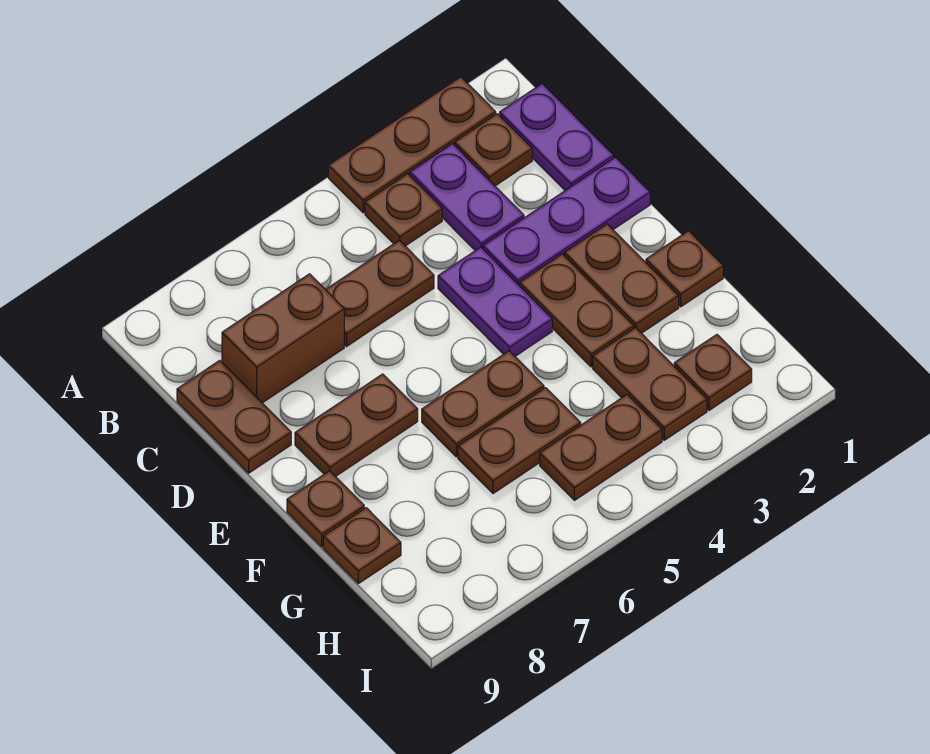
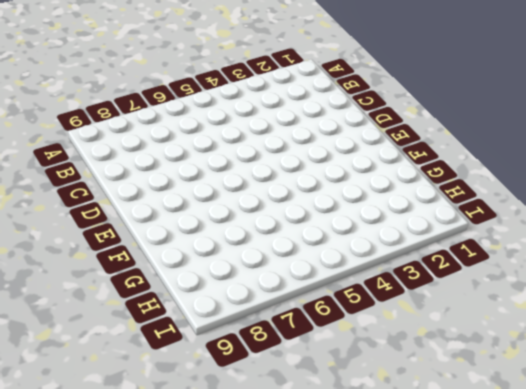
none -> brown 1x3 plate [328,77,496,213]
none -> purple 1x2 plate [500,84,614,190]
none -> brown 1x1 plate [455,114,532,186]

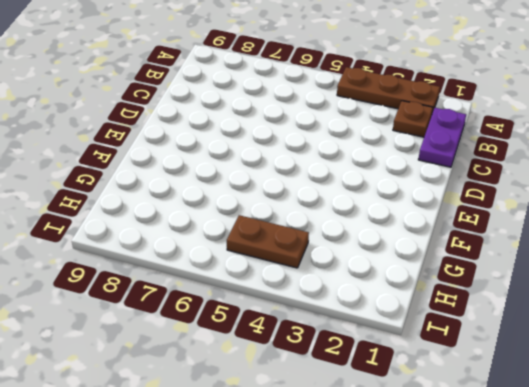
none -> purple 1x2 plate [410,144,524,251]
none -> brown 1x1 plate [365,174,442,246]
none -> brown 1x2 plate [326,240,434,346]

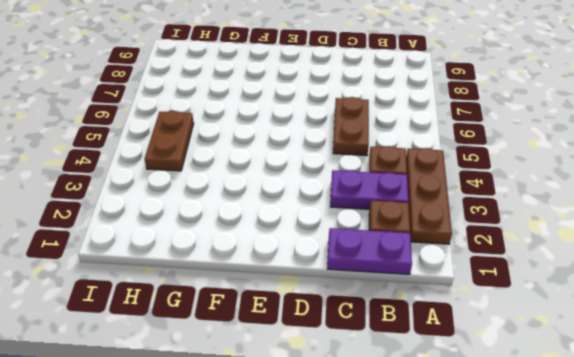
none -> brown 1x2 brick [222,274,344,403]
none -> brown 1x2 plate [177,360,291,473]
none -> purple 1x3 plate [483,157,650,286]

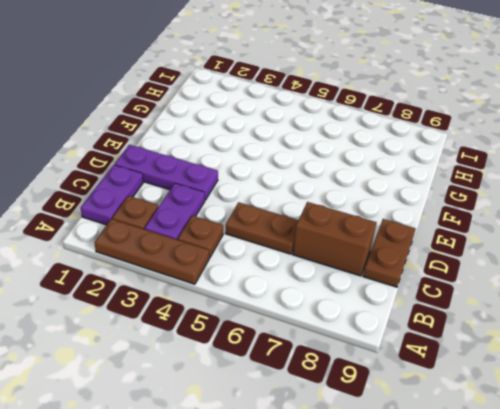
none -> purple 1x2 plate [438,247,552,356]
none -> brown 1x2 plate [564,224,679,333]
none -> brown 1x2 plate [520,254,634,367]

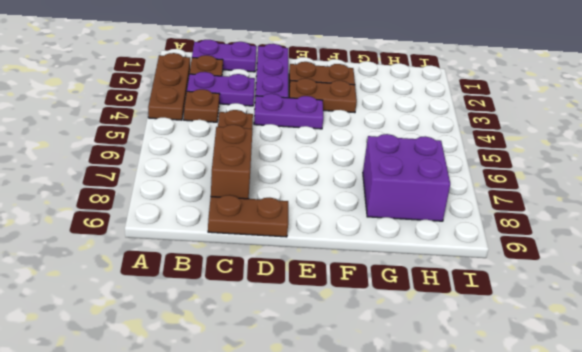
purple 2x2 brick [363,134,450,221] -> none
none -> brown 1x2 plate [295,374,418,477]
none -> brown 1x1 plate [646,231,723,307]
none -> brown 1x2 plate [422,351,544,457]

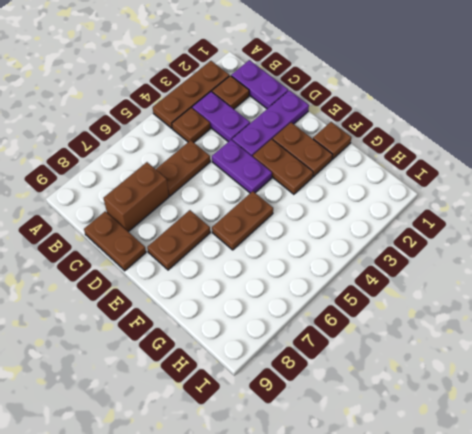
none -> brown 1x1 plate [287,471,364,547]
none -> brown 1x2 plate [593,328,707,440]
none -> brown 1x2 plate [458,388,581,494]

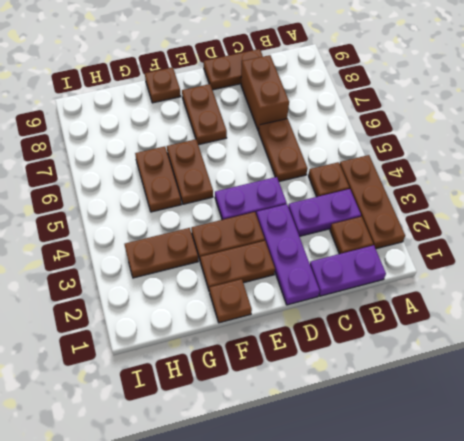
none -> brown 1x1 plate [323,508,401,584]
none -> brown 1x1 plate [674,335,752,410]
none -> brown 1x2 plate [540,395,662,500]

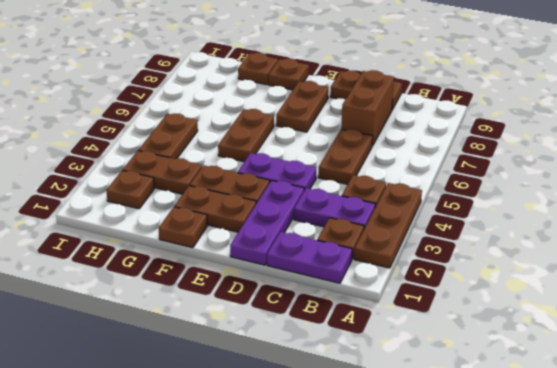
none -> brown 1x2 plate [458,388,581,494]

